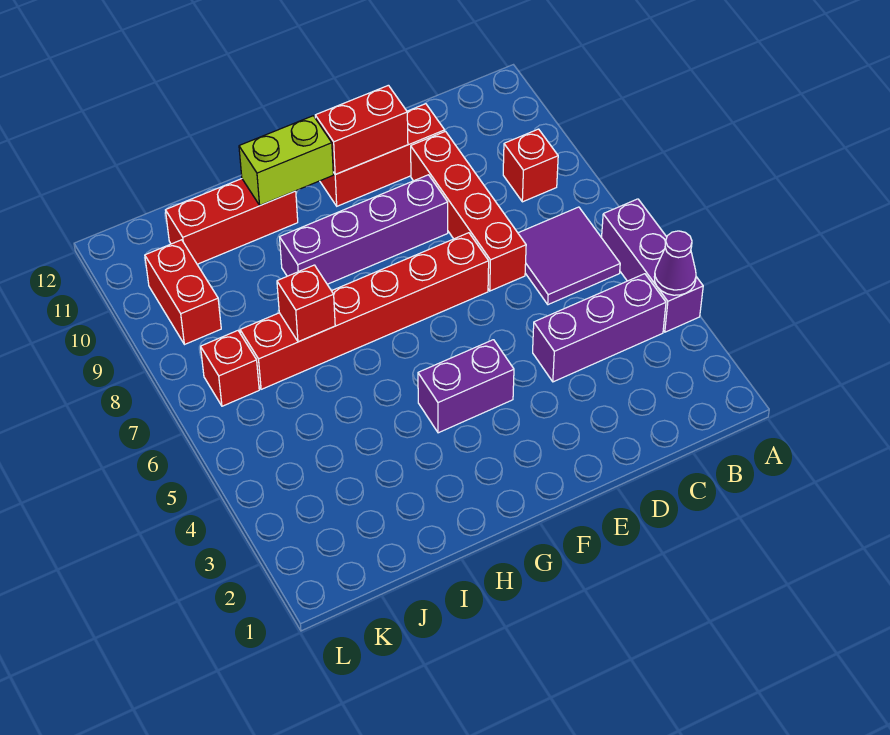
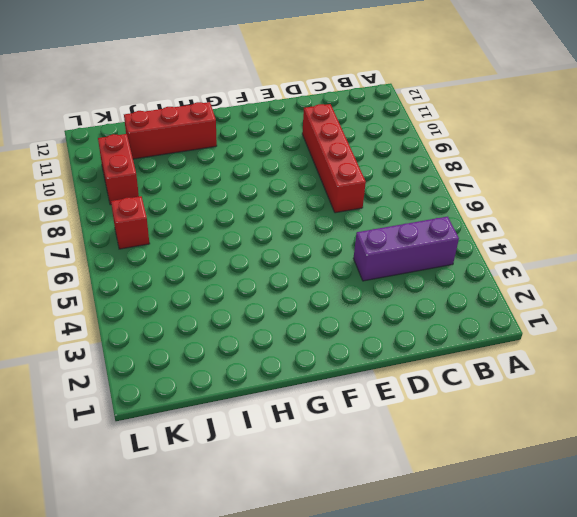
none -> purple 1x3 brick [602,199,703,332]
none -> purple 2x2 tile [518,207,620,305]
none -> red 1x1 brick [503,129,558,202]

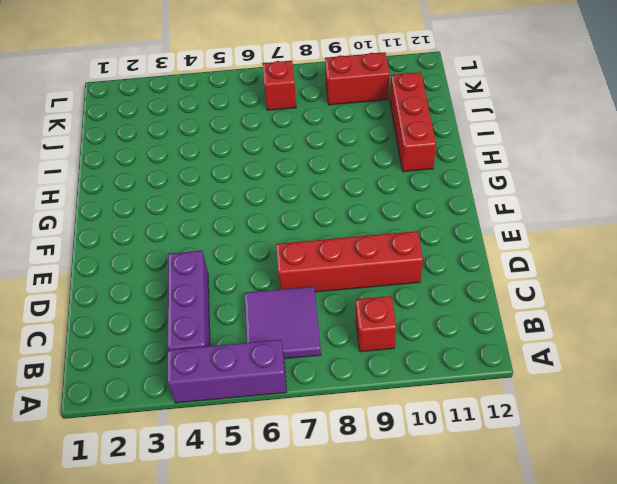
none -> red 1x3 brick [320,104,445,206]
none -> red 1x6 brick [240,233,489,389]
none -> purple 1x4 brick [280,175,448,284]

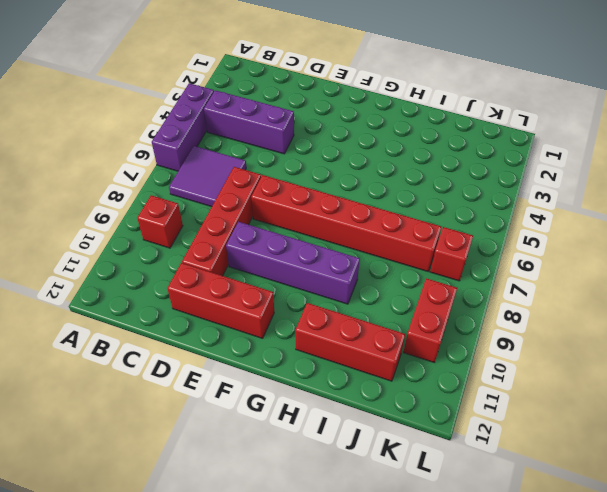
none -> purple 1x2 brick [418,340,514,433]
none -> purple 1x1 cone [654,231,696,295]
none -> red 1x2 brick [315,85,408,174]

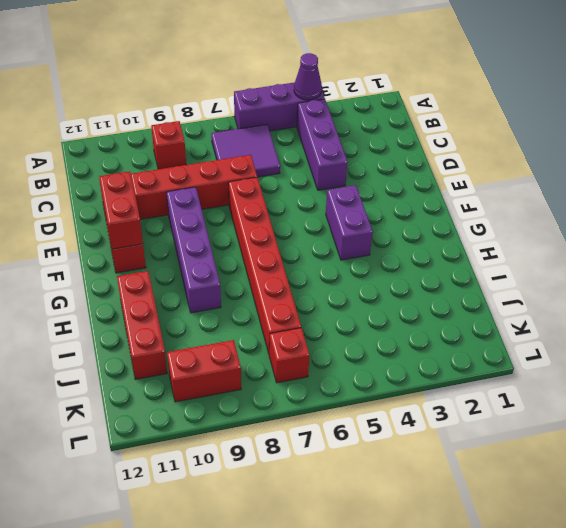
none -> lime 1x2 brick [239,116,333,205]
none -> red 1x1 brick [277,265,335,342]

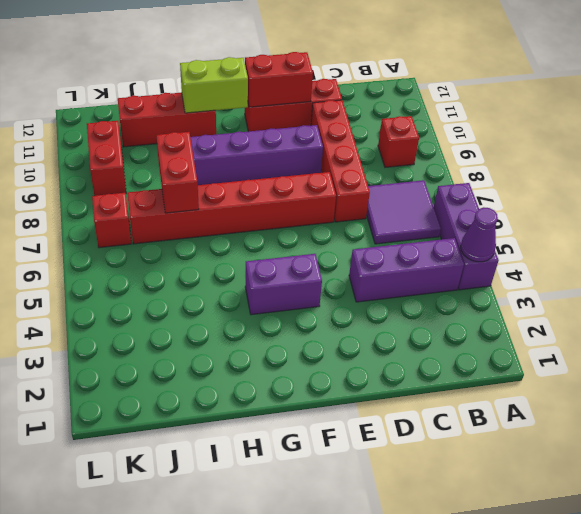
red 1x2 brick [156,132,199,213] -> red 1x1 brick [277,265,335,342]

